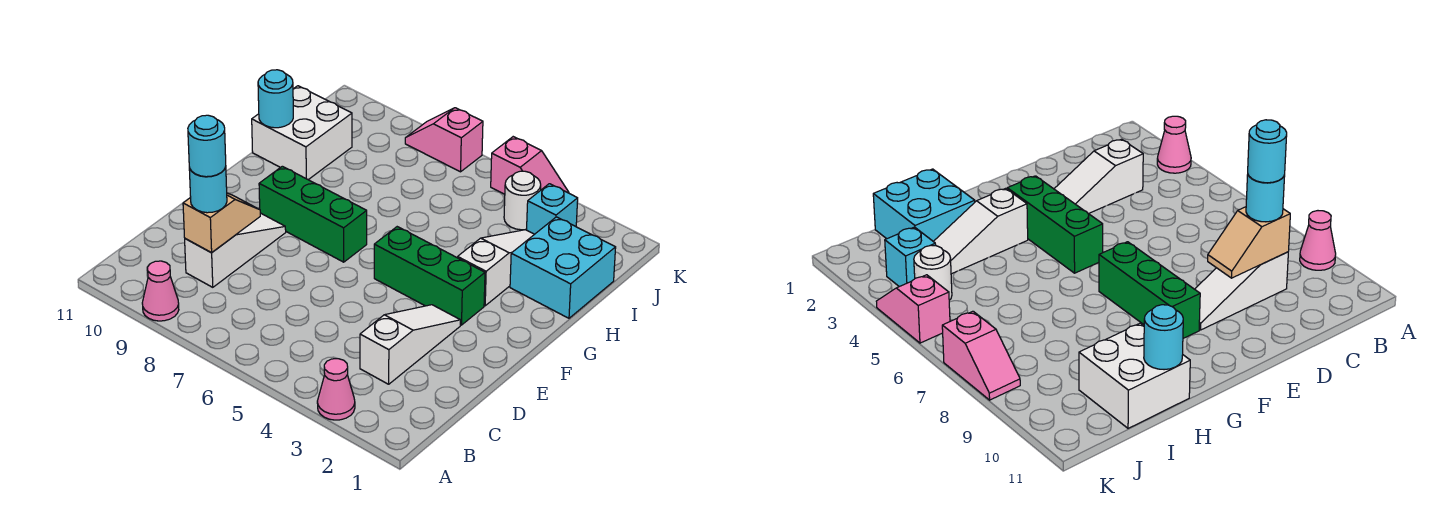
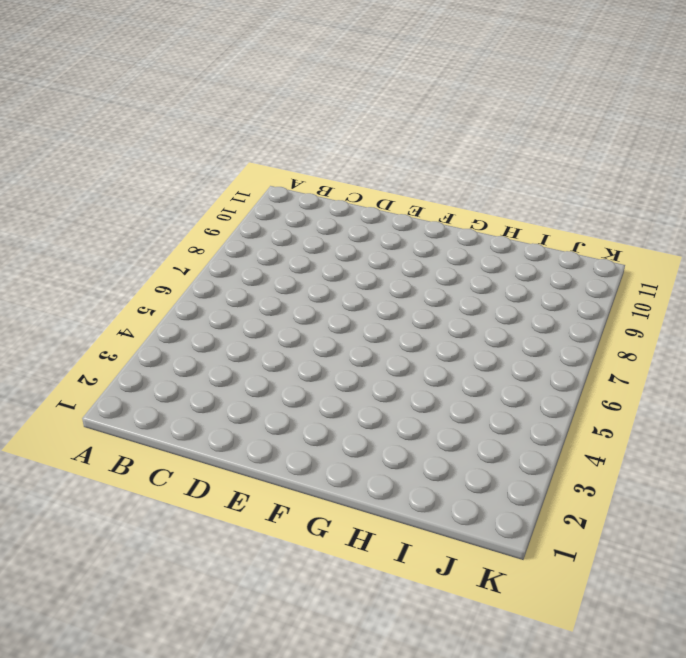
none -> pink 1x1 cone [317,359,355,420]
none -> pink 1x1 cone [142,261,179,321]
none -> white 1x3 slope [360,305,461,384]

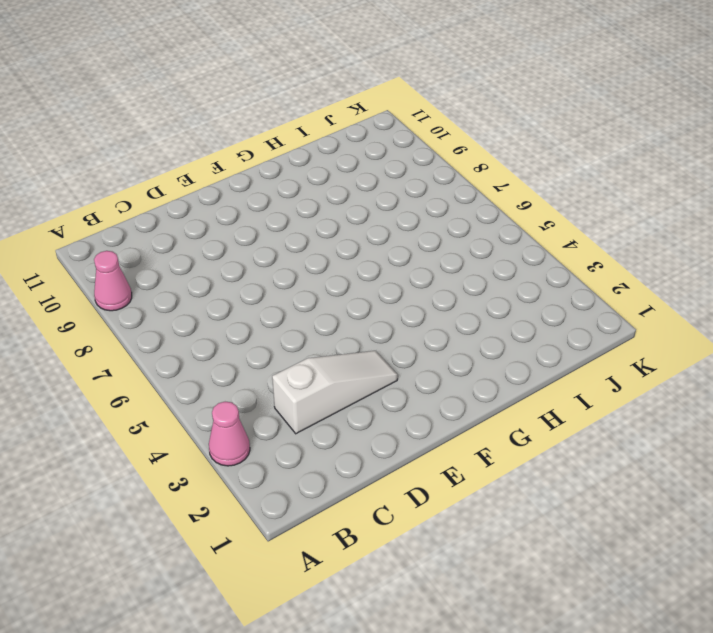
none -> white 1x3 slope [185,213,286,287]
none -> green 1x3 brick [374,227,485,325]
none -> green 1x3 brick [259,166,367,262]

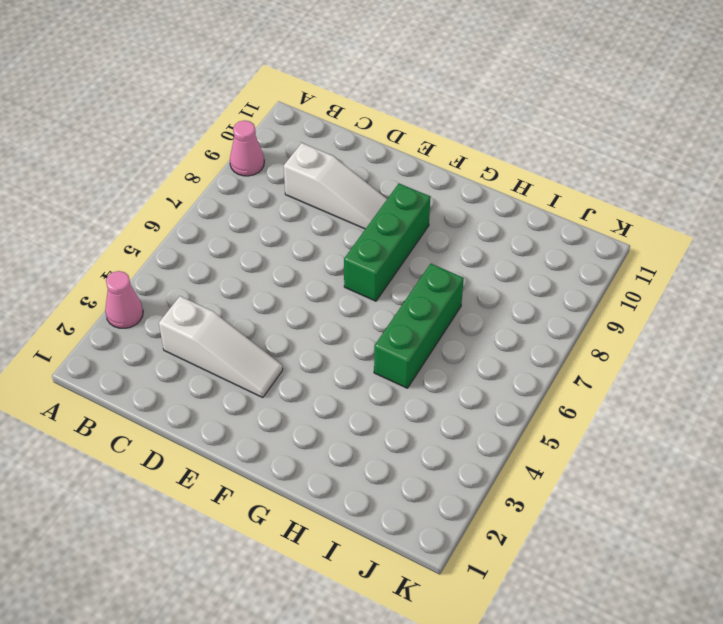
green 1x3 brick [374,264,464,388] -> green 1x3 brick moved to [374,227,485,325]
none -> white 1x3 slope [458,230,534,306]
none -> cyan 2x2 brick [510,217,616,318]
none -> white 2x2 brick [252,86,352,180]

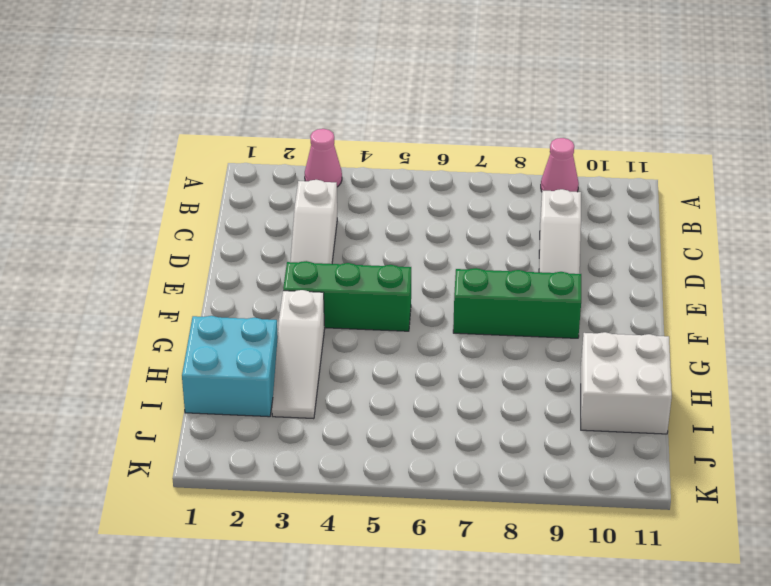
none -> cyan 1x1 brick [527,184,578,234]
none -> white 1x1 round brick [504,171,541,230]
none -> pink 1x2 slope [491,137,569,194]

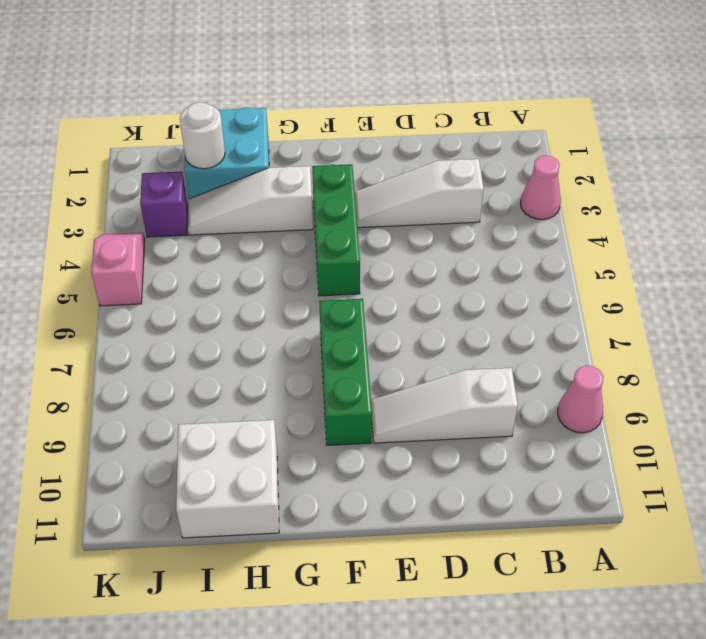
white 1x1 round brick [180,102,225,169] -> white 1x1 round brick moved to [504,171,541,230]
purple 1x1 brick [140,172,188,237] -> cyan 1x1 brick [527,184,578,234]
none -> pink 1x2 slope [405,108,483,172]
none -> tan 1x2 slope [183,193,260,253]
none -> cyan 1x1 round brick [258,70,293,128]

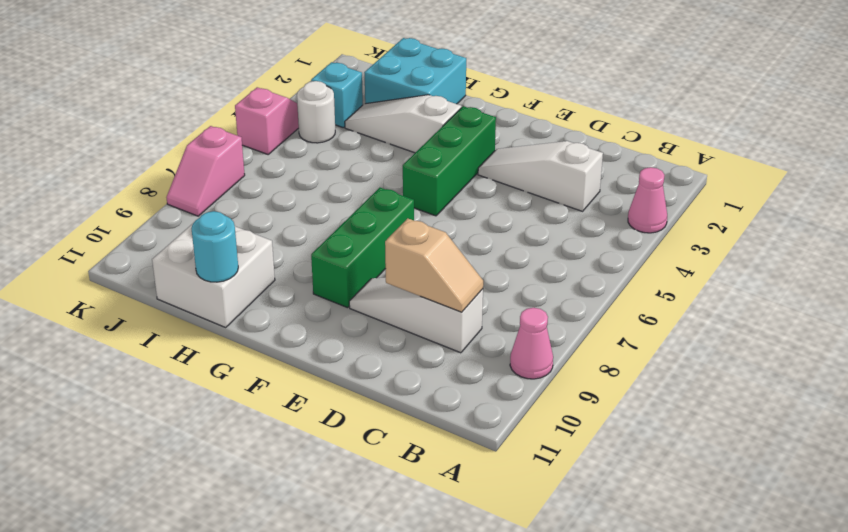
tan 1x2 slope [385,218,483,312] -> tan 1x2 slope turned to [183,193,260,253]
none -> cyan 1x1 round brick [189,167,227,213]
none -> cyan 1x1 round brick [188,115,226,177]

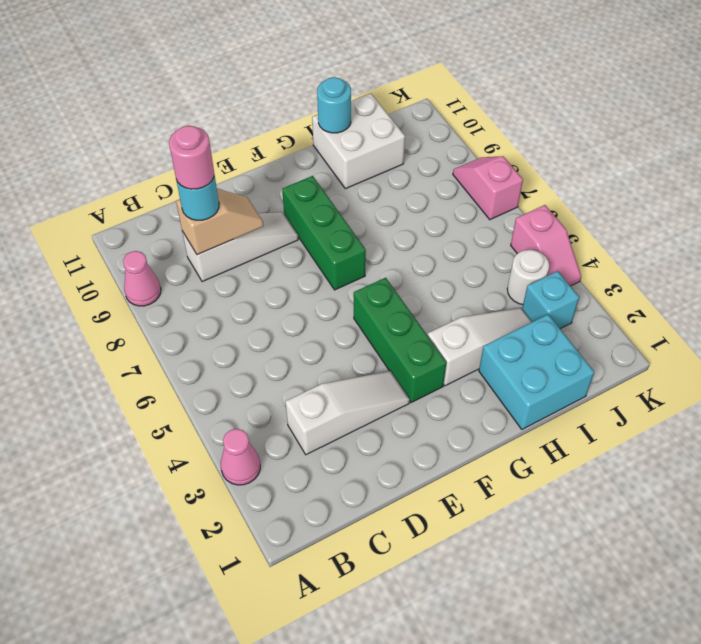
pink 1x1 round brick [169,126,214,189] -> cyan 1x1 round brick [188,115,226,177]

